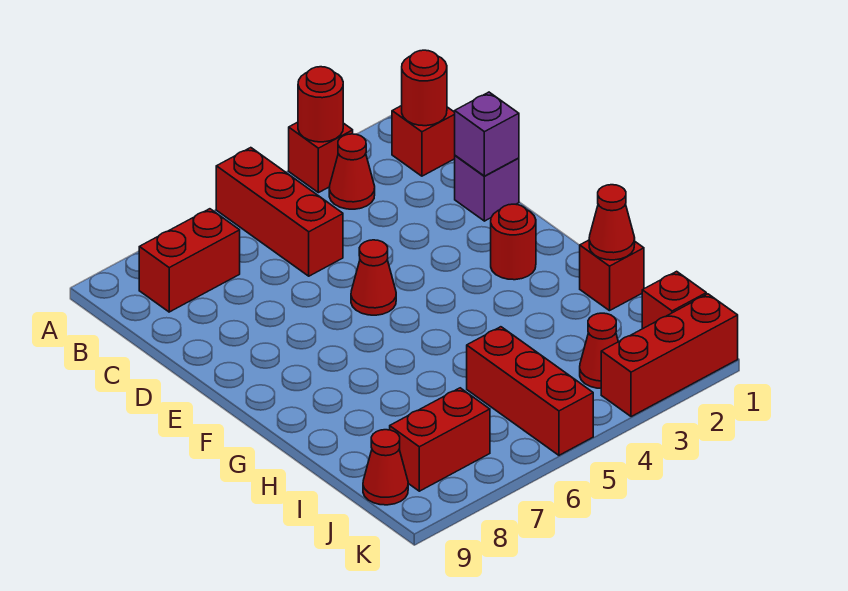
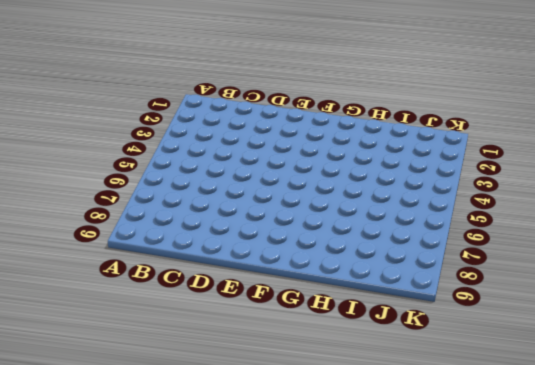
none -> red 1x1 brick [289,122,353,193]
none -> red 1x3 brick [216,148,343,276]
none -> red 1x1 brick [392,106,455,176]

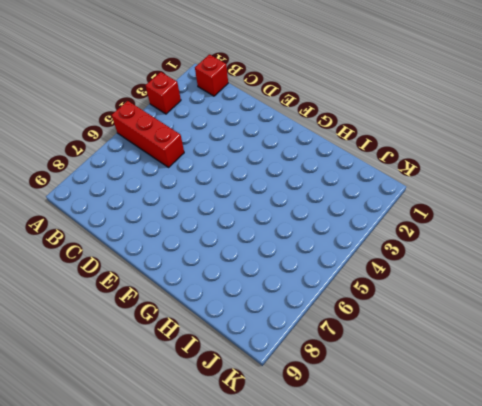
none -> red 1x1 cone [329,134,375,209]
none -> red 1x2 brick [139,209,240,312]
none -> purple 1x1 brick [455,156,519,221]

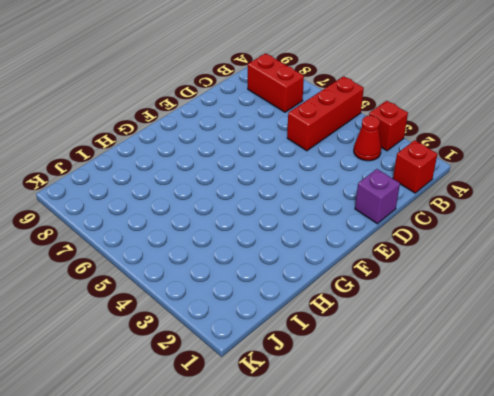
none -> red 1x1 cone [351,240,396,315]
none -> red 1x1 round brick [491,204,536,280]
none -> red 1x1 brick [580,240,644,311]

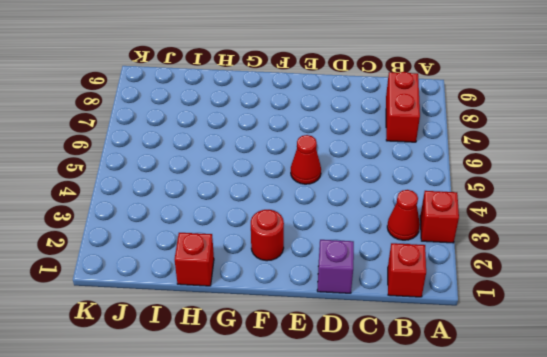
none -> red 1x3 brick [216,148,343,276]
none -> red 1x3 brick [467,327,593,455]
none -> red 1x1 brick [642,271,706,329]

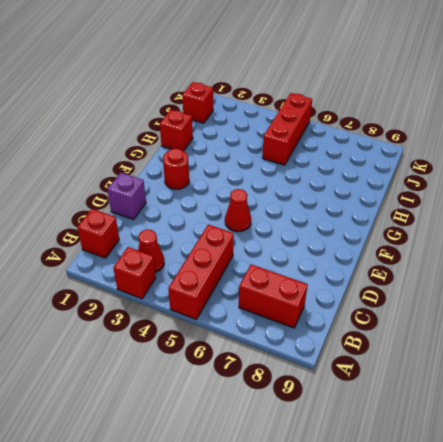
none -> red 1x1 cone [580,313,618,388]
none -> red 1x2 brick [390,388,490,491]
none -> red 1x1 cone [363,430,408,505]

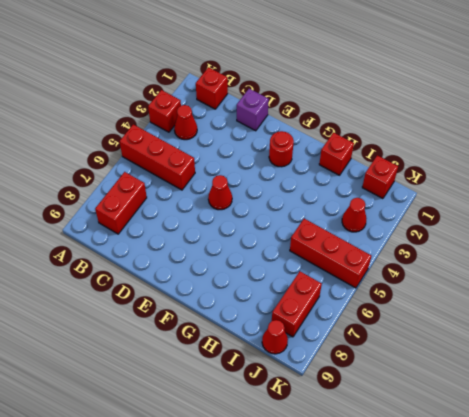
none -> red 1x3 brick [601,294,738,417]
none -> red 1x1 round brick [298,67,343,142]
none -> red 1x1 round brick [402,50,447,126]

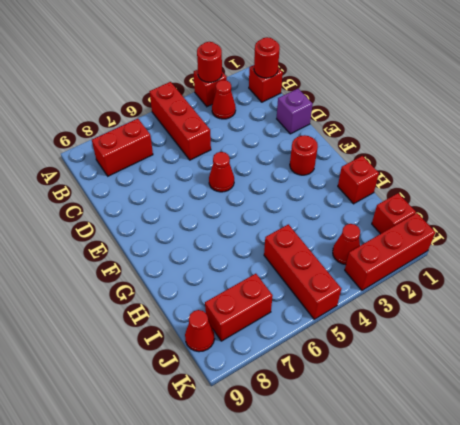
none -> purple 1x1 brick [455,92,519,176]
none -> red 1x1 cone [589,185,635,260]

